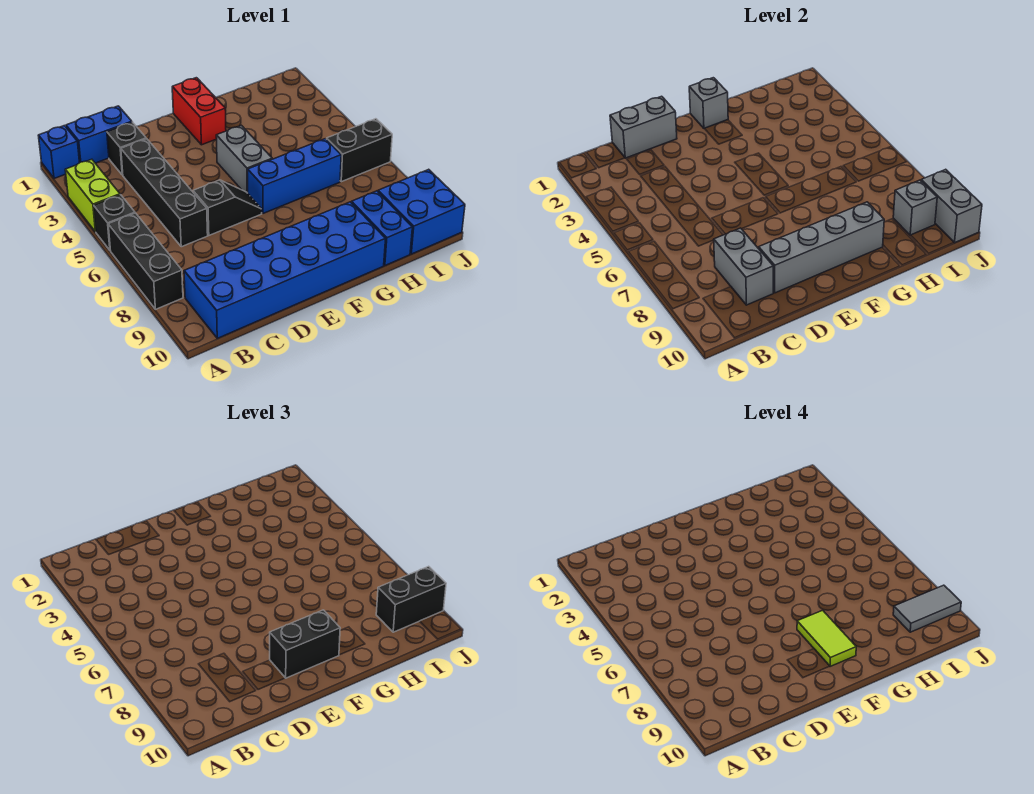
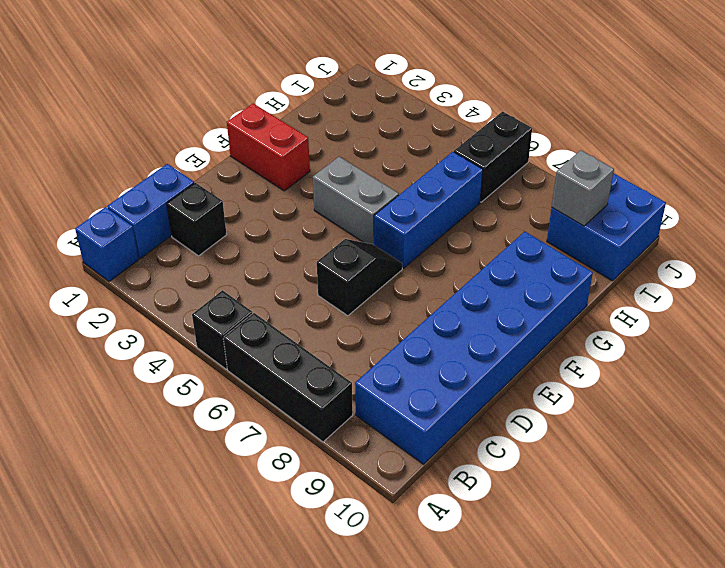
none -> lime 1x2 brick [65,159,120,232]
none -> black 1x4 brick [121,139,208,247]
none -> blue 1x2 brick [352,191,412,265]

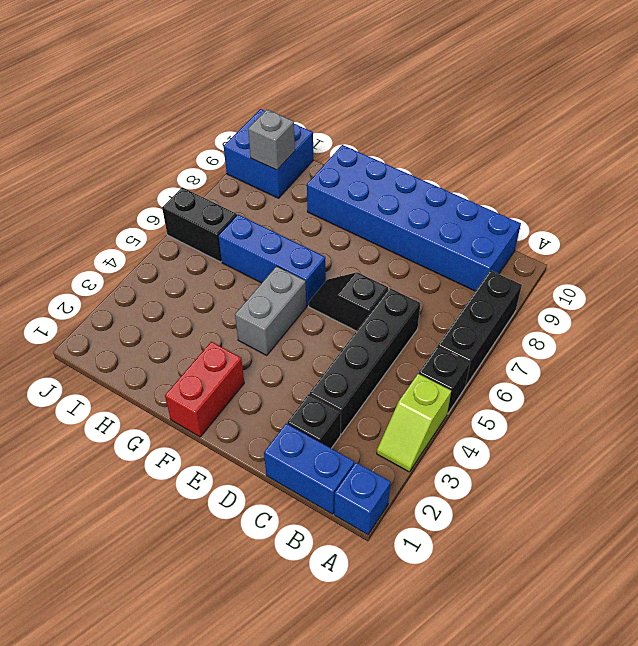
lime 1x2 slope [377,374,451,472] -> lime 1x2 brick [65,159,120,232]
none -> blue 1x2 brick [352,191,412,265]
none -> grey 1x2 brick [610,96,677,158]
none -> grey 1x2 brick [714,228,773,305]

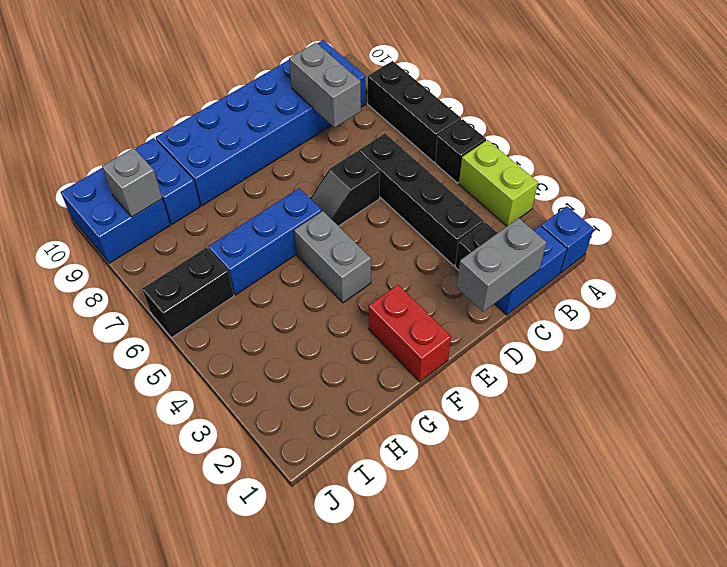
none -> grey 1x4 brick [759,202,884,293]
none -> grey 1x1 brick [689,78,728,129]
none -> grey 1x2 brick [921,169,982,243]

